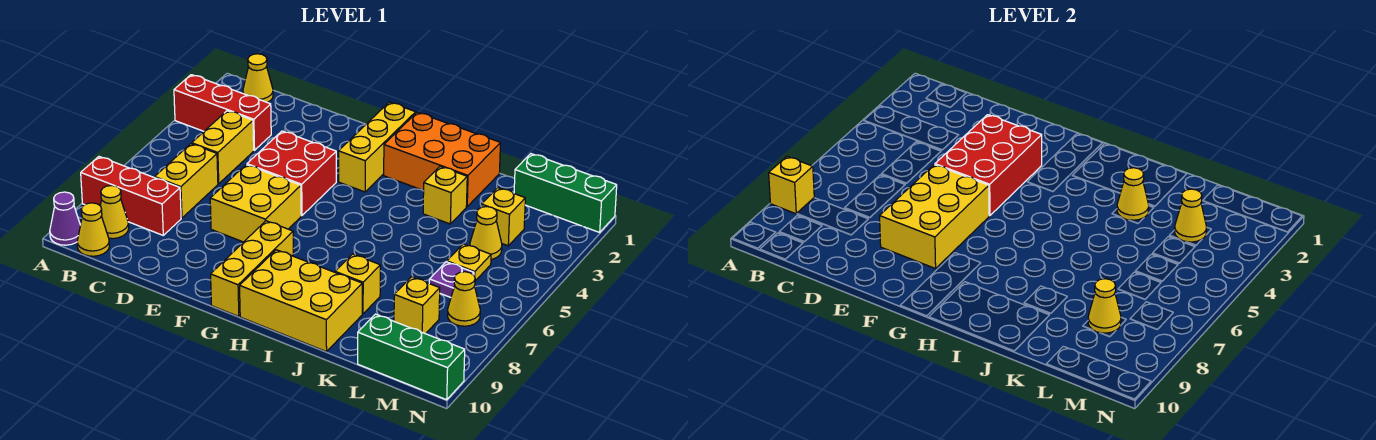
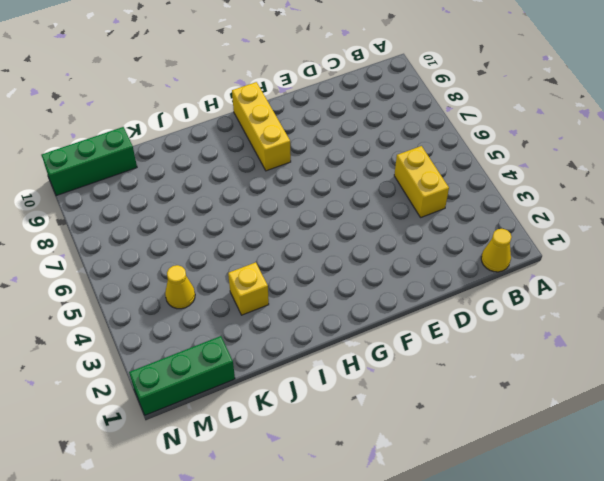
none -> red 1x3 brick [174,75,271,150]
none -> red 1x3 brick [81,157,181,235]
none -> purple 1x1 cone [50,192,80,245]
none -> yellow 1x1 cone [100,186,129,239]

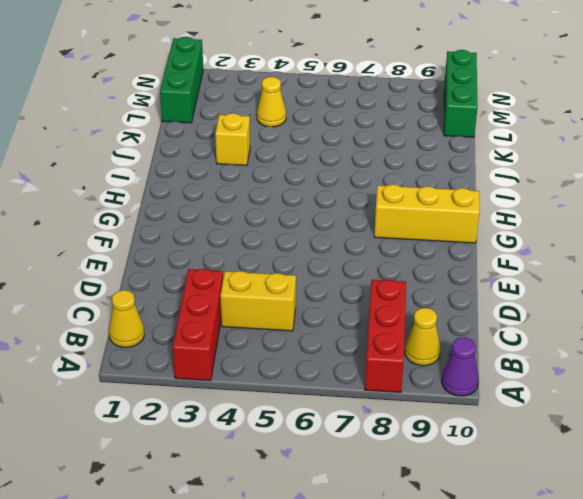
none -> yellow 1x1 cone [77,203,110,256]
none -> yellow 1x2 brick [155,144,218,218]
none -> red 2x2 brick [247,131,336,216]
none -> yellow 2x2 brick [210,165,301,242]

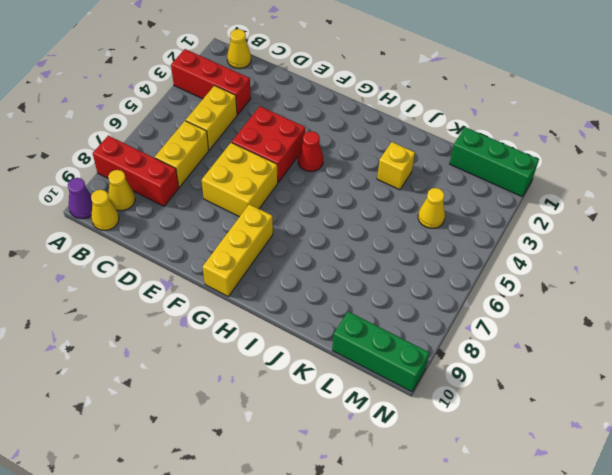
red 1x1 cone [298,131,323,172] -> none
none -> yellow 1x3 brick [339,102,416,192]
none -> orange 2x3 brick [384,112,500,207]
none -> yellow 2x3 brick [240,250,362,352]
none -> yellow 1x1 brick [335,254,380,314]

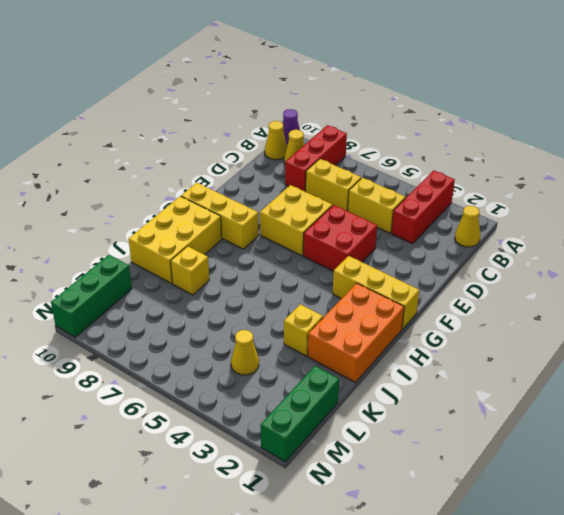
none -> yellow 1x1 brick [482,188,525,246]
none -> yellow 1x1 plate [447,244,491,281]
none -> purple 1x1 plate [429,262,474,297]
none -> yellow 1x1 brick [394,277,440,334]

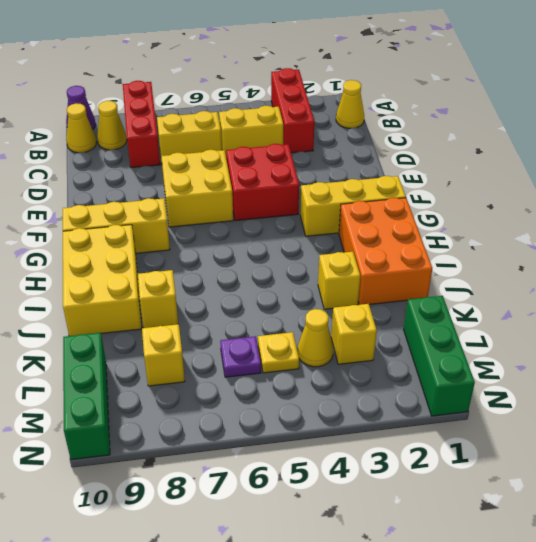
none -> yellow 1x1 cone [447,272,480,326]
none -> yellow 1x1 brick [769,157,814,214]
none -> red 2x3 brick [935,115,1042,216]
none -> yellow 2x3 brick [880,165,989,269]

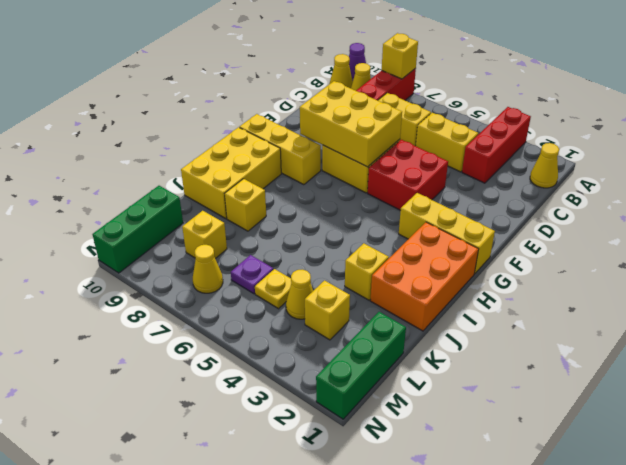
none -> red 2x3 brick [935,115,1042,216]
none -> yellow 1x1 cone [1117,168,1149,220]
none -> yellow 1x1 cone [1175,189,1206,242]
none -> yellow 1x1 cone [1088,279,1121,333]

